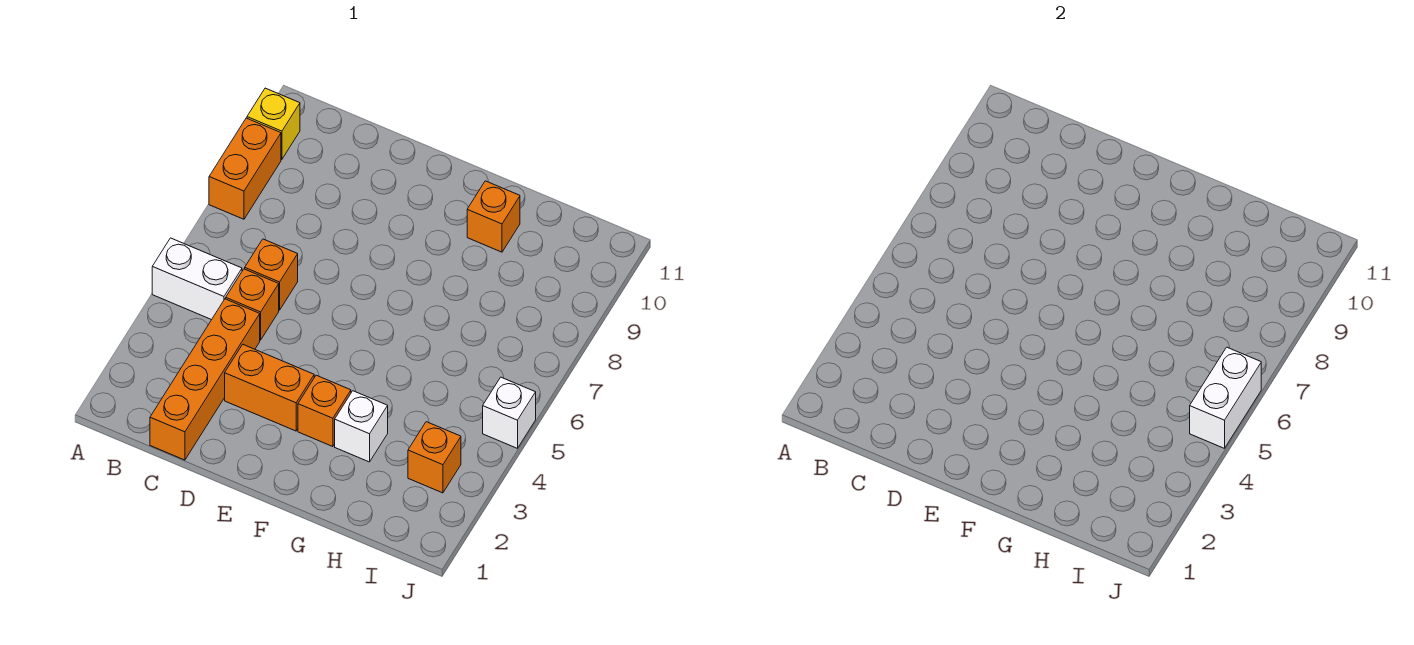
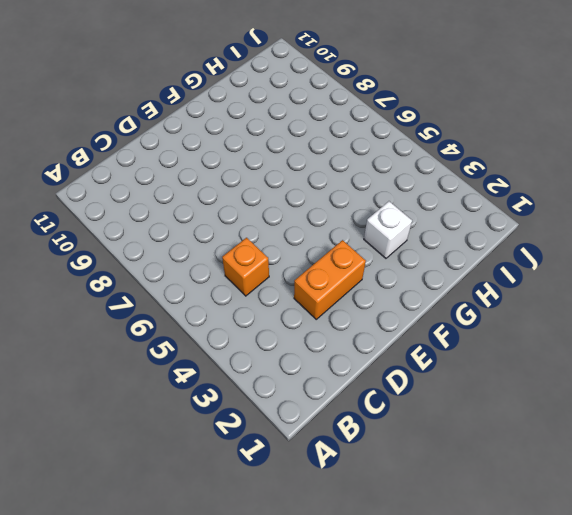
none -> white 1x2 brick [152,238,242,320]
none -> orange 1x2 brick [209,118,281,219]
none -> yellow 1x1 brick [247,88,300,159]

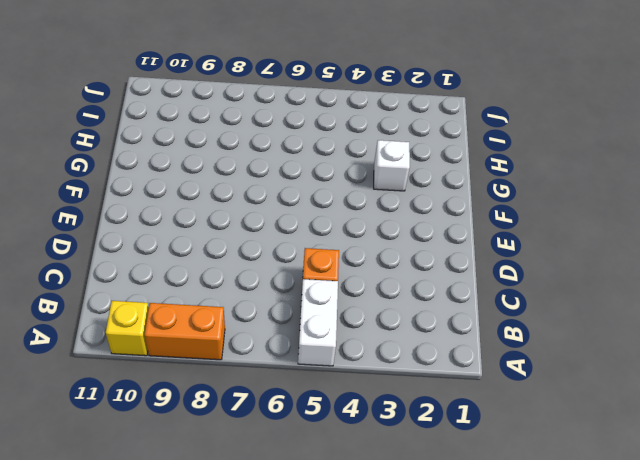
none -> orange 1x4 brick [150,299,260,460]
none -> orange 1x1 brick [245,239,298,310]
none -> orange 1x2 brick [225,345,314,431]

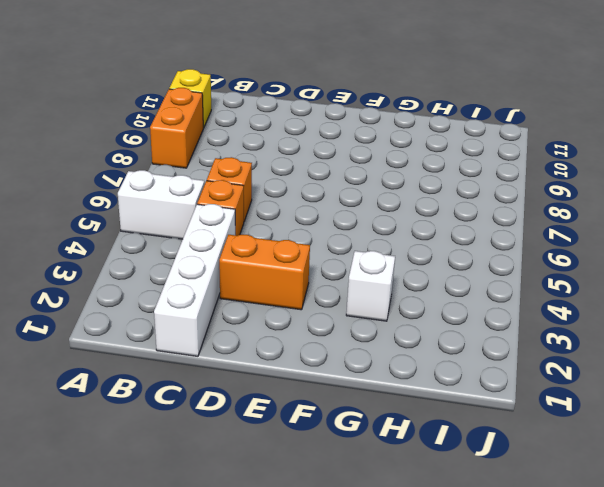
white 1x4 brick [154,204,235,356] -> orange 1x4 brick [150,299,260,460]
none -> orange 1x1 brick [298,375,351,447]
none -> orange 1x1 brick [467,181,520,252]
none -> orange 1x1 brick [408,422,461,493]

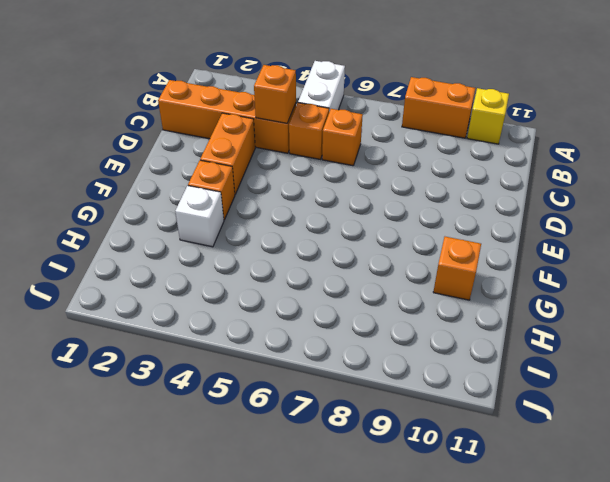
orange 1x1 brick [254,65,296,123] -> orange 1x1 brick moved to [408,422,461,493]
none -> white 1x1 brick [483,377,536,448]
none -> white 1x2 brick [1190,347,1261,448]

